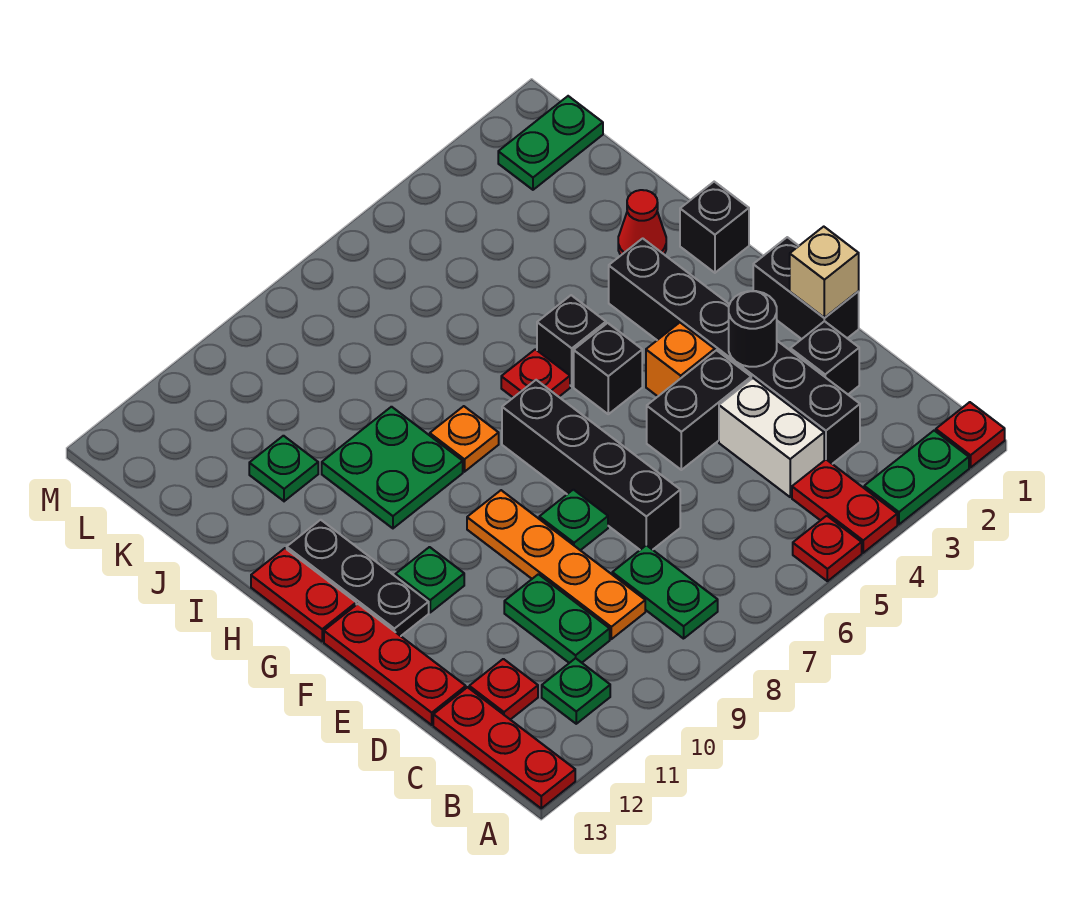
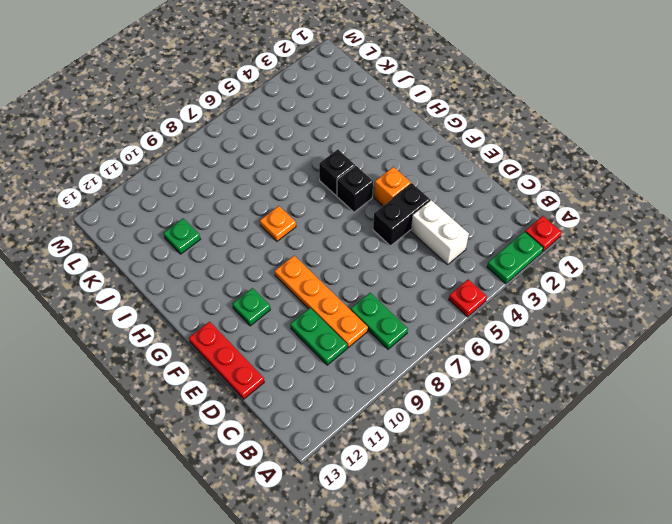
none -> red 1x2 plate [792,460,897,553]
none -> red 1x3 plate [433,687,575,808]
none -> green 1x1 plate [542,658,610,724]
none -> black 1x6 brick [609,238,860,464]

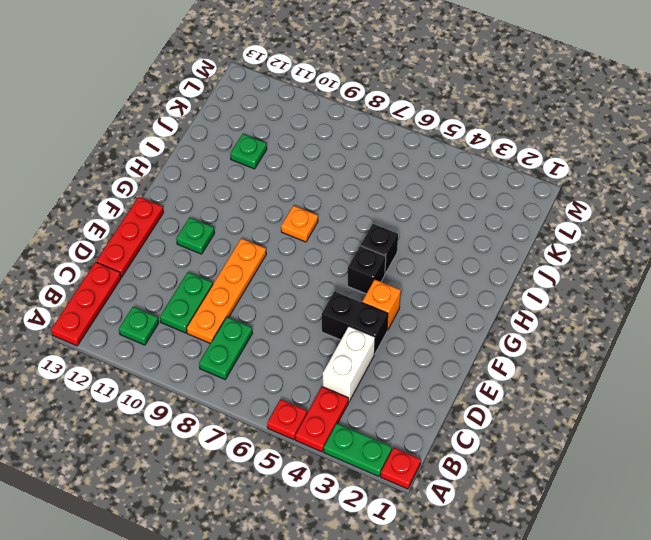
none -> black 1x6 brick [609,238,860,464]
none -> red 1x1 plate [469,659,538,720]
none -> black 1x1 brick [790,321,859,394]
none -> black 1x4 brick [502,380,680,550]

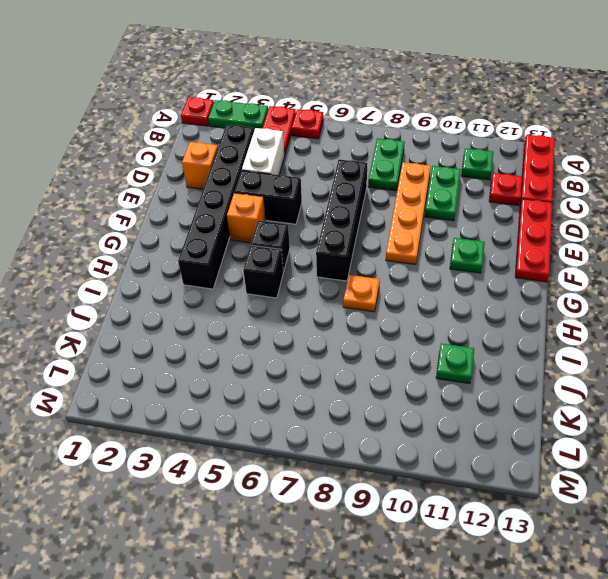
orange 1x1 brick [182,142,218,189] -> black 1x1 brick [790,321,859,394]
none -> black 1x2 brick [753,237,859,339]
none -> green 1x1 plate [539,490,608,550]
none -> black 1x3 plate [287,520,429,636]
none -> red 1x2 plate [251,548,356,641]

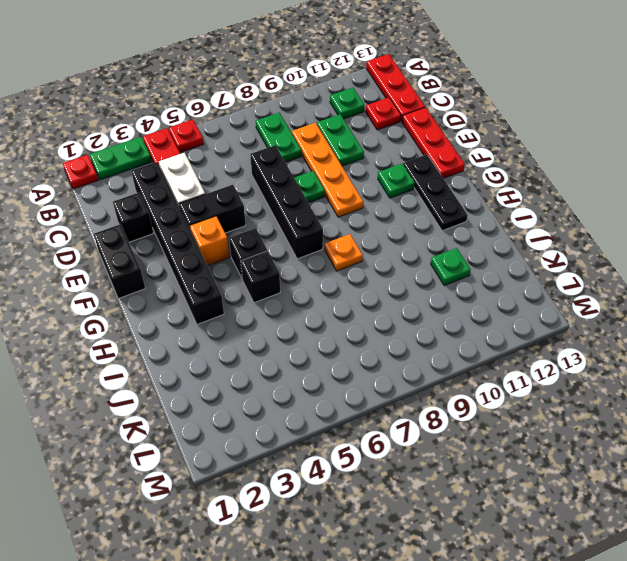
none -> red 1x2 plate [251,548,356,641]
none -> black 1x1 brick [680,182,749,273]
none -> red 1x1 plate [501,349,570,398]
none -> green 2x2 plate [322,407,463,528]

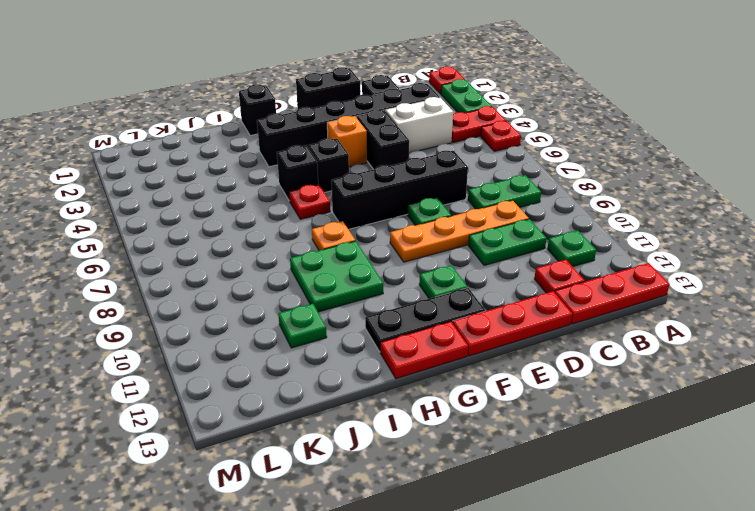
none -> red 1x1 cone [618,190,666,255]
none -> green 1x2 plate [498,96,603,190]
none -> tan 1x1 brick [790,227,859,318]
none -> black 1x1 round brick [729,291,777,367]

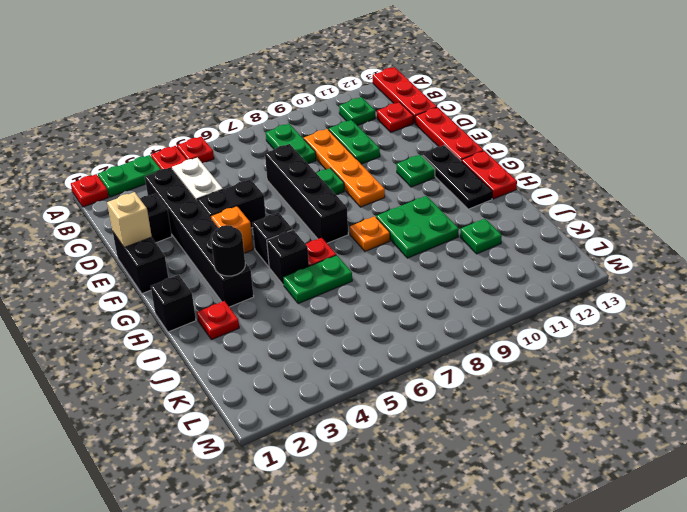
black 1x1 round brick [211,225,245,276] -> black 1x1 round brick moved to [729,291,777,367]
red 1x1 plate [197,301,239,340] -> red 1x1 cone [618,190,666,255]
green 1x2 plate [283,255,352,304] -> green 1x2 plate moved to [498,96,603,190]

